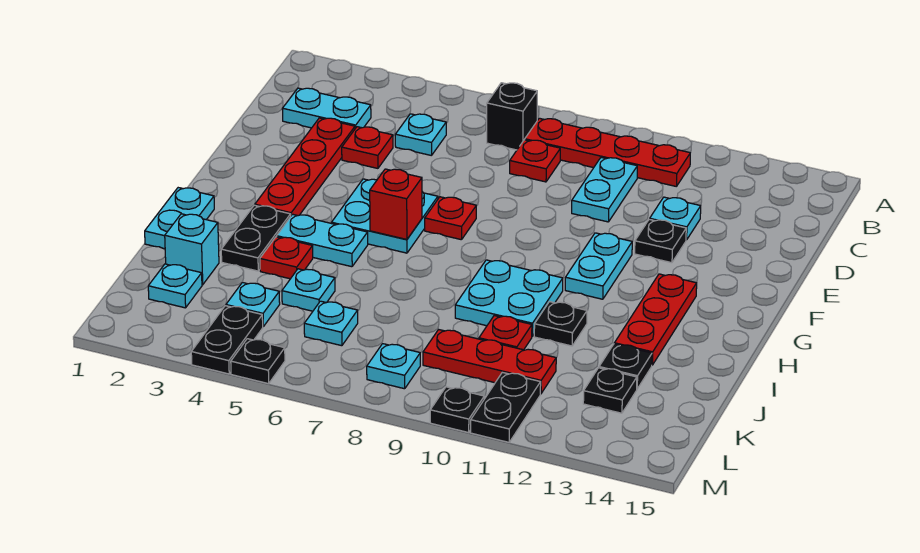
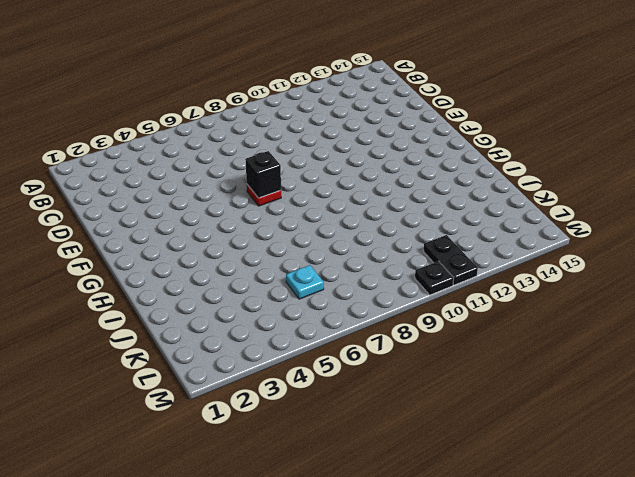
black 1x1 brick [245,151,281,198] -> black 1x1 brick moved to [487,83,537,150]
none -> red 1x4 plate [525,118,690,187]
none -> cyan 1x2 plate [282,88,371,128]
none -> cyan 1x1 plate [395,114,446,156]
none -> red 1x1 plate [510,140,560,182]

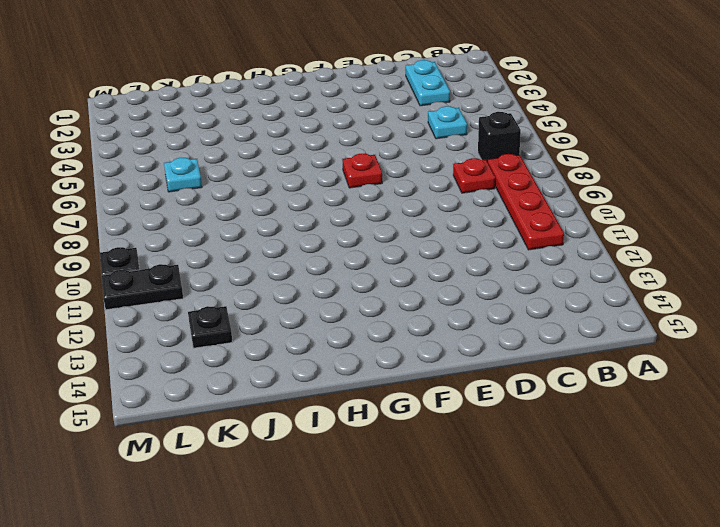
none -> cyan 1x2 plate [572,158,637,222]
none -> red 1x4 plate [255,118,355,216]
none -> red 1x1 plate [342,127,393,168]
none -> cyan 1x1 plate [650,197,701,240]

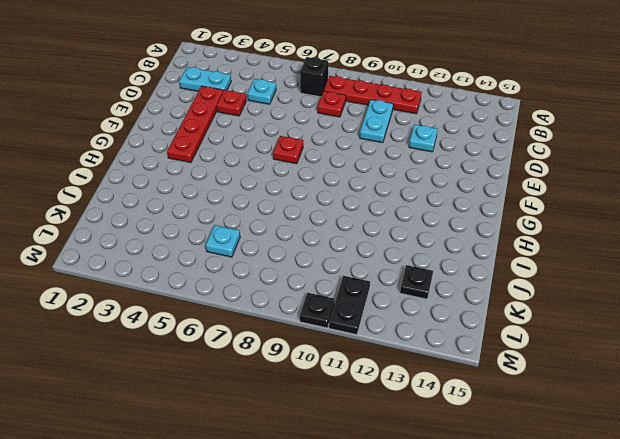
none -> black 1x1 plate [635,219,686,263]
none -> cyan 2x2 plate [332,179,438,253]
none -> cyan 1x2 plate [565,233,632,299]
none -> red 1x3 plate [614,274,697,365]

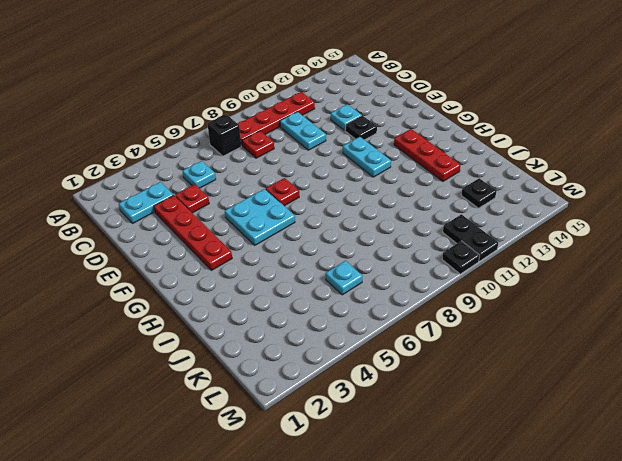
none -> cyan 1x2 plate [145,188,214,249]
none -> black 1x2 plate [221,205,291,271]
none -> cyan 1x2 plate [277,214,368,267]
none -> cyan 2x2 plate [455,260,563,337]

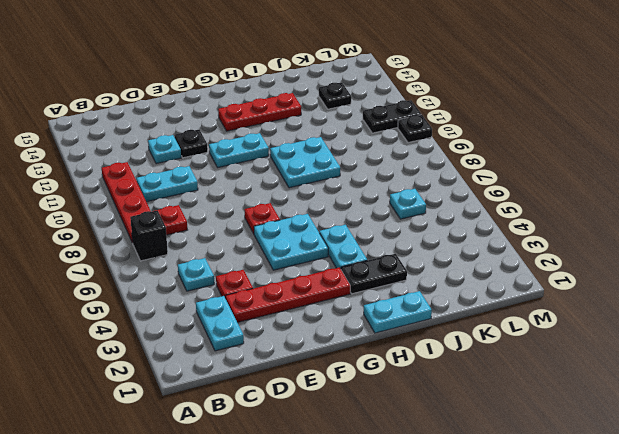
none -> red 1x1 plate [260,237,313,279]
none -> black 1x1 plate [534,302,587,346]
none -> cyan 1x1 brick [165,214,219,285]
none -> cyan 1x1 plate [282,269,335,311]

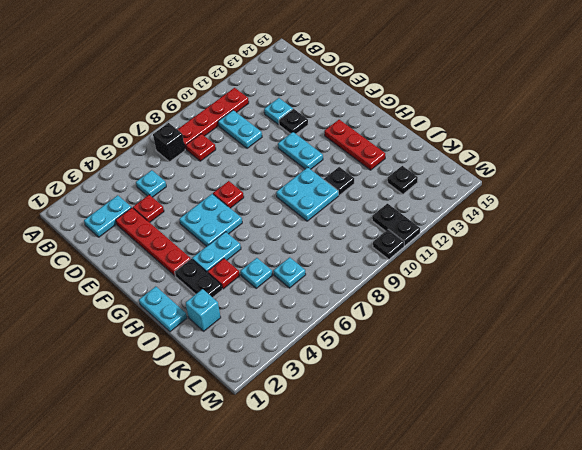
none -> red 1x1 plate [479,316,532,350]
none -> black 1x1 plate [599,344,652,389]
none -> cyan 1x1 plate [148,264,202,308]
none -> cyan 1x1 plate [226,283,280,326]

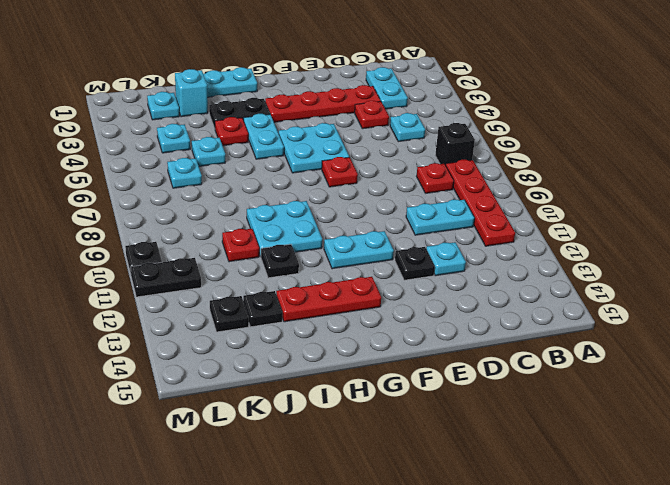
none -> red 1x3 plate [423,330,556,394]
none -> black 1x2 plate [191,306,263,374]
none -> cyan 1x1 plate [367,344,420,389]
none -> black 1x1 plate [231,339,285,384]

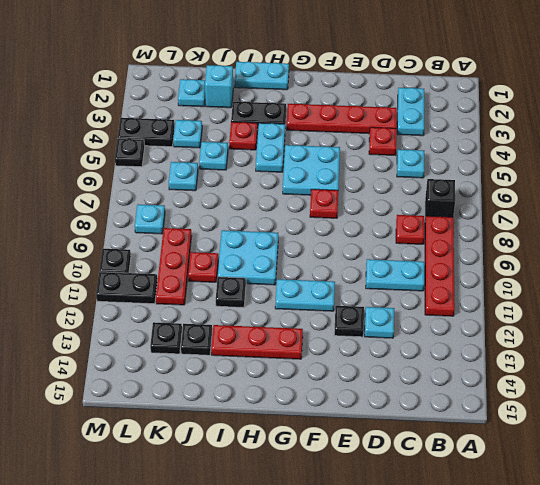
none -> red 1x1 brick [370,169,422,239]

